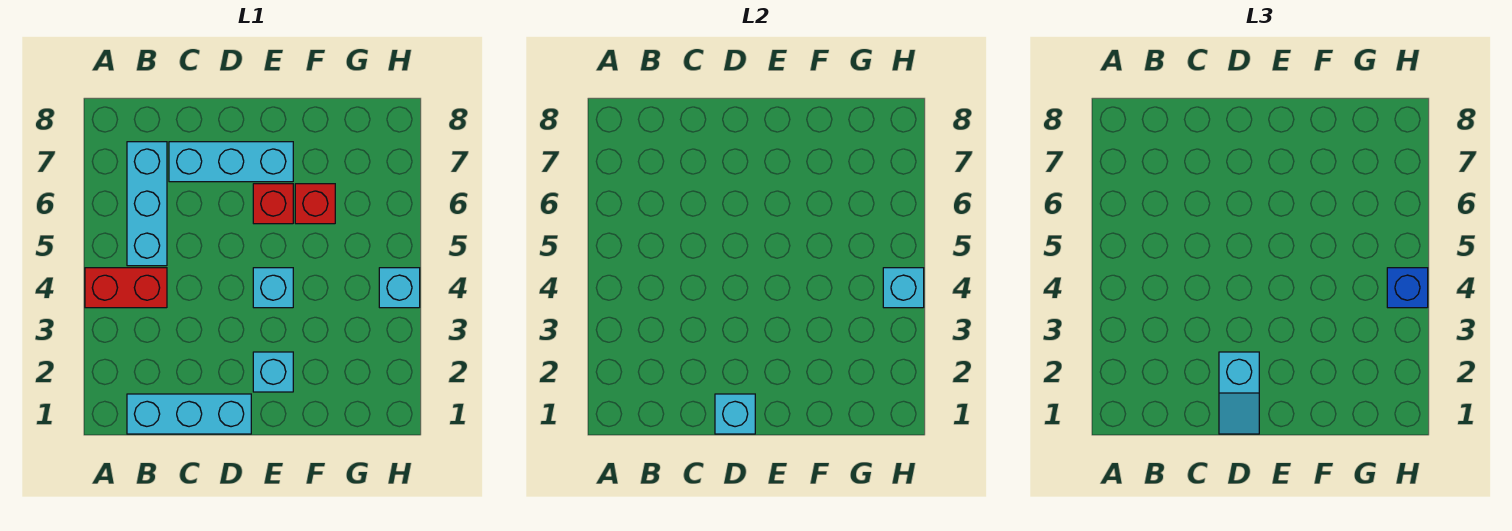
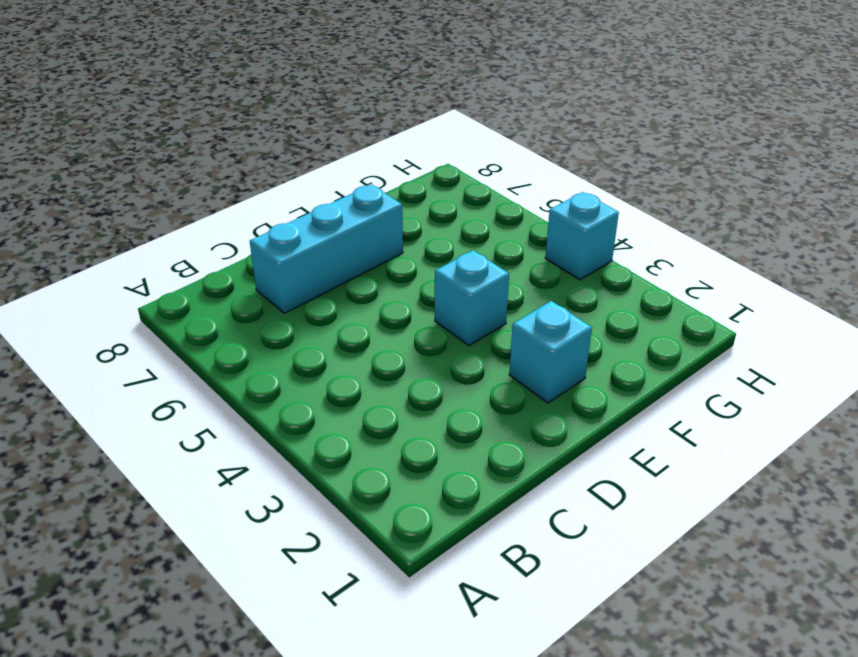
none -> red 1x2 brick [85,268,167,308]
none -> cyan 1x3 brick [127,394,251,434]
none -> cyan 1x3 brick [127,142,167,266]

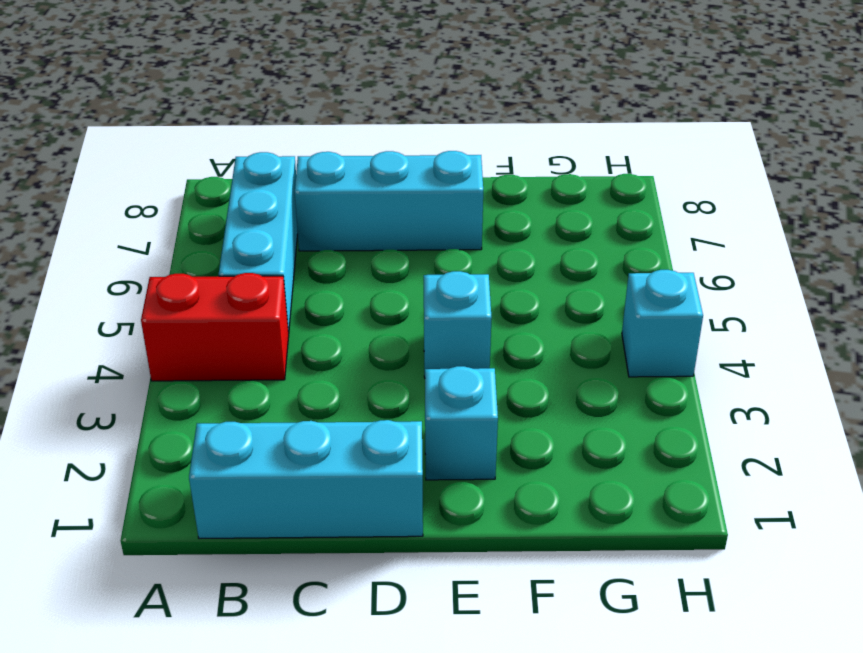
none -> red 1x1 brick [253,184,293,224]
none -> red 1x1 brick [295,184,335,224]
none -> cyan 1x1 brick [715,394,755,434]

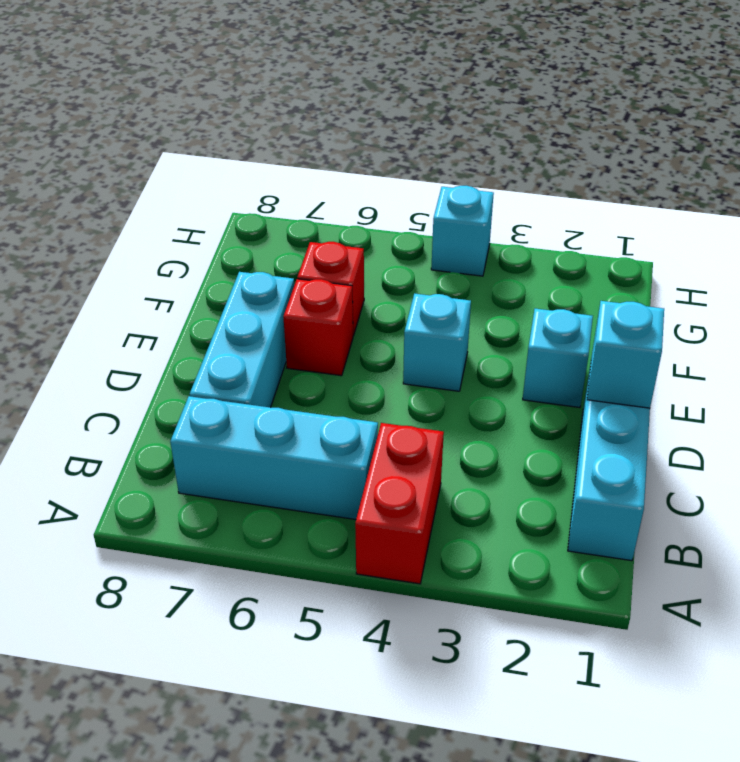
none -> cyan 1x1 brick [883,268,924,308]
none -> cyan 1x2 slope [1219,352,1259,434]
none -> blue 1x1 brick [1387,268,1428,308]

